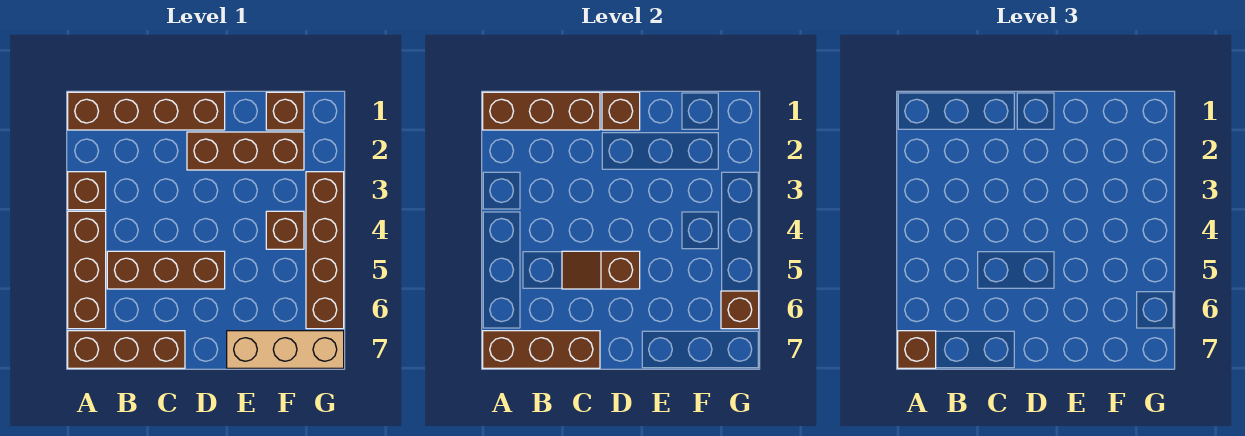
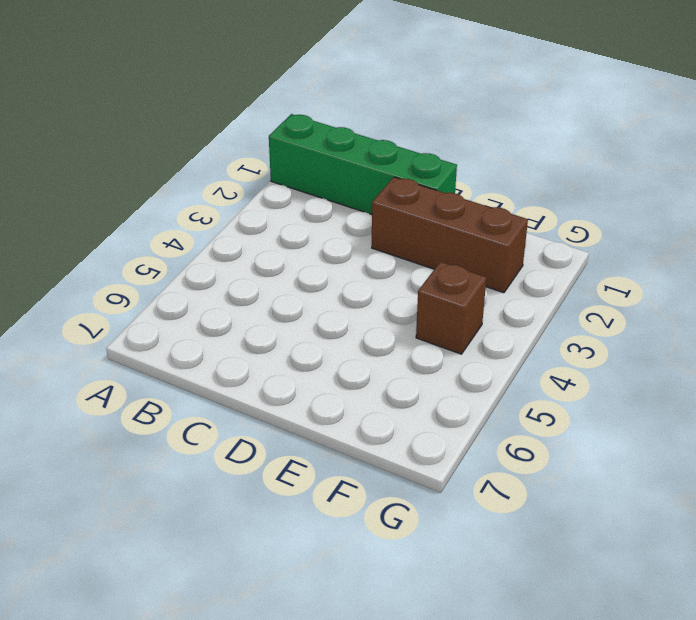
green 1x4 brick [269,114,457,214] -> brown 1x4 brick [68,92,225,130]
none -> brown 1x1 brick [68,172,106,210]
none -> brown 1x3 brick [68,211,106,329]
none -> brown 1x3 brick [68,331,185,368]

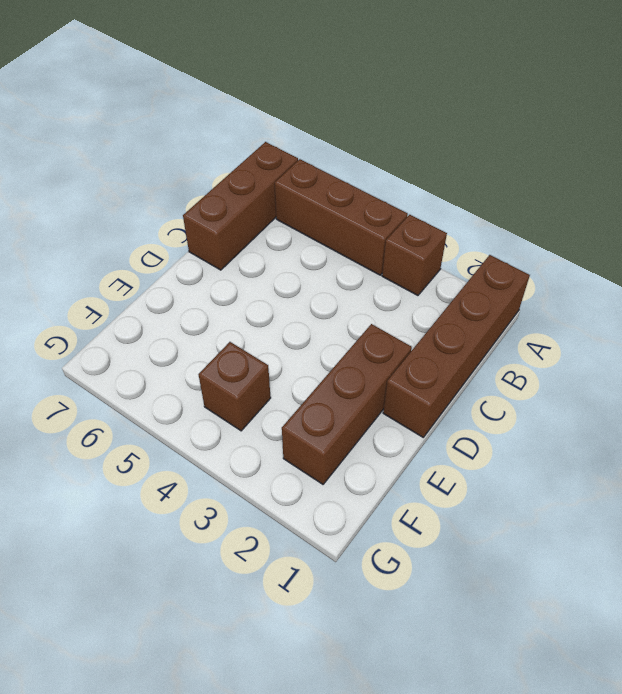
none -> brown 1x3 brick [107,251,225,289]
none -> tan 1x3 brick [227,331,344,368]
none -> brown 1x1 brick [266,92,304,130]

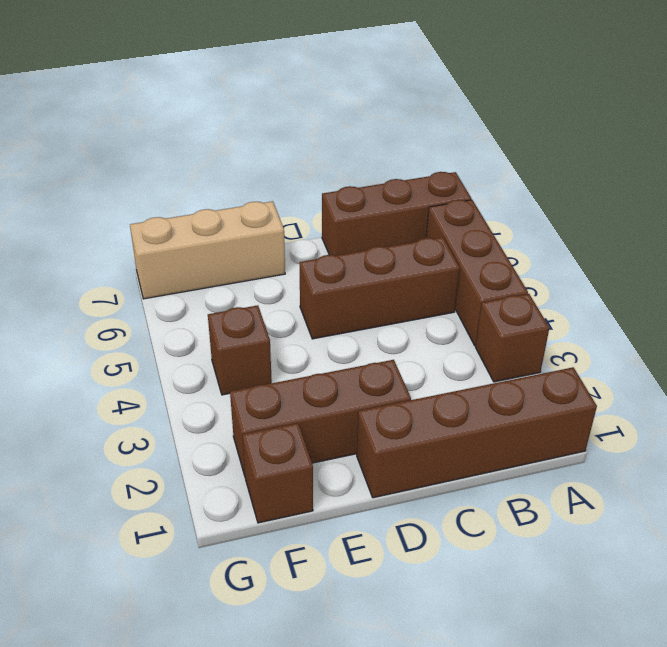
none -> brown 1x4 brick [306,172,344,329]
none -> brown 1x3 brick [483,92,600,130]
none -> brown 1x3 brick [483,331,600,368]

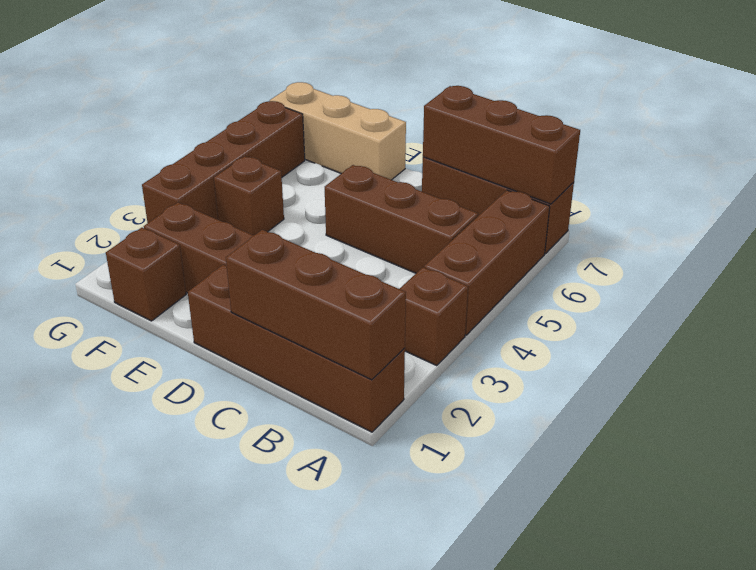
none -> brown 1x2 slope [562,251,640,289]
none -> brown 1x1 brick [602,92,640,130]
none -> brown 1x1 brick [721,291,759,329]

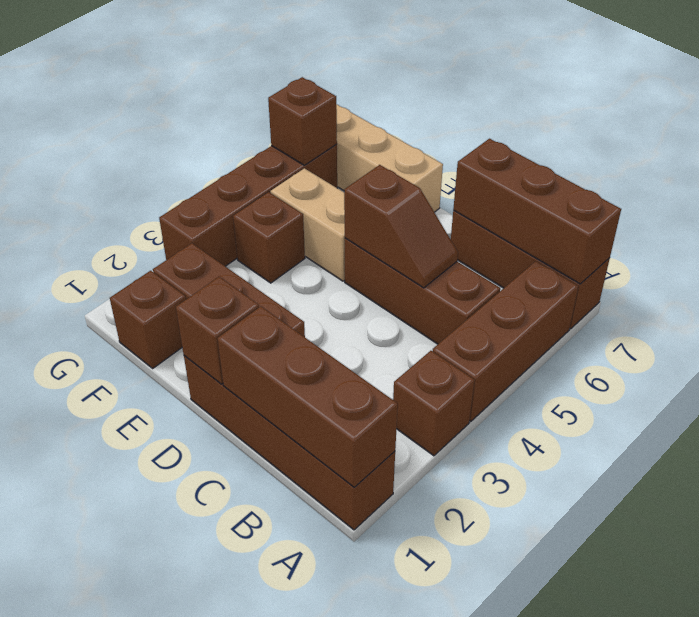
tan 1x2 brick [270,168,345,281] -> none
none -> brown 1x1 brick [898,331,936,368]

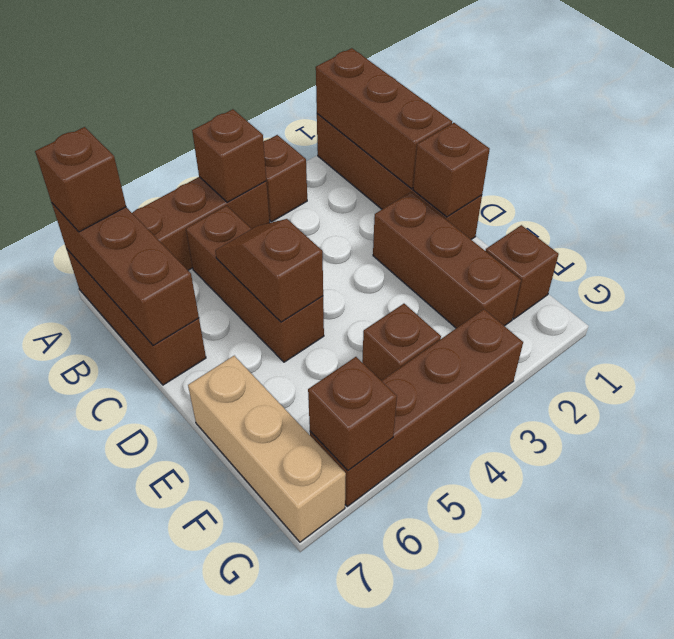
brown 1x1 brick [192,109,266,202] -> none

